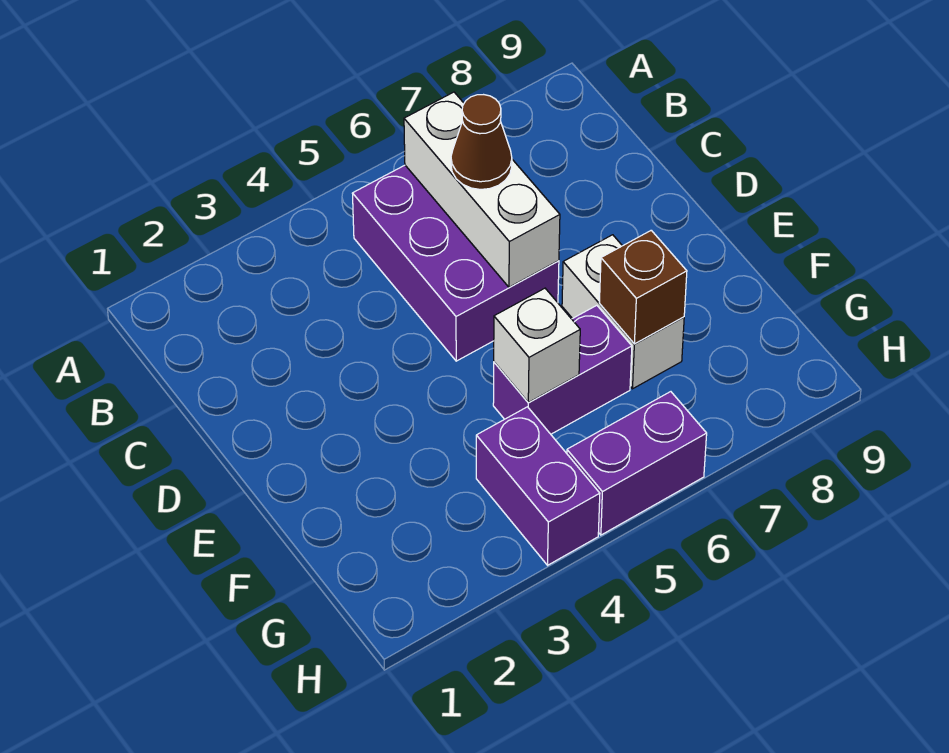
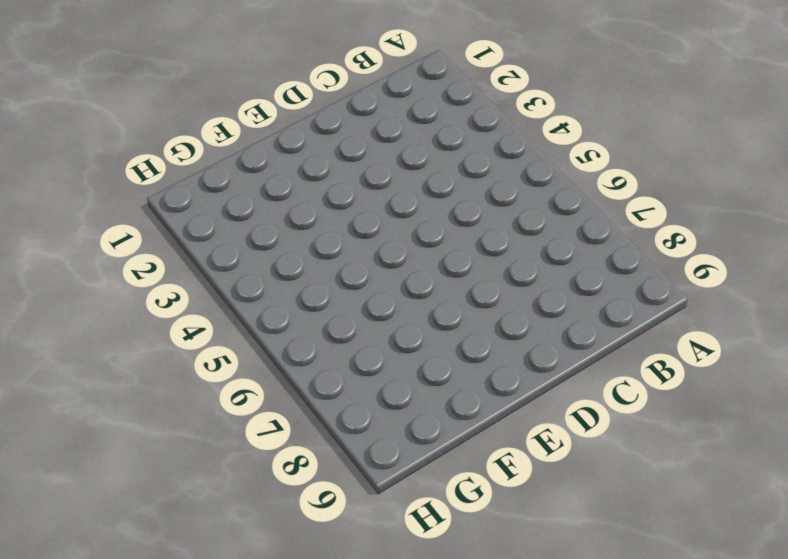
none -> purple 2x3 brick [352,165,559,361]
none -> white 1x2 brick [562,235,684,389]

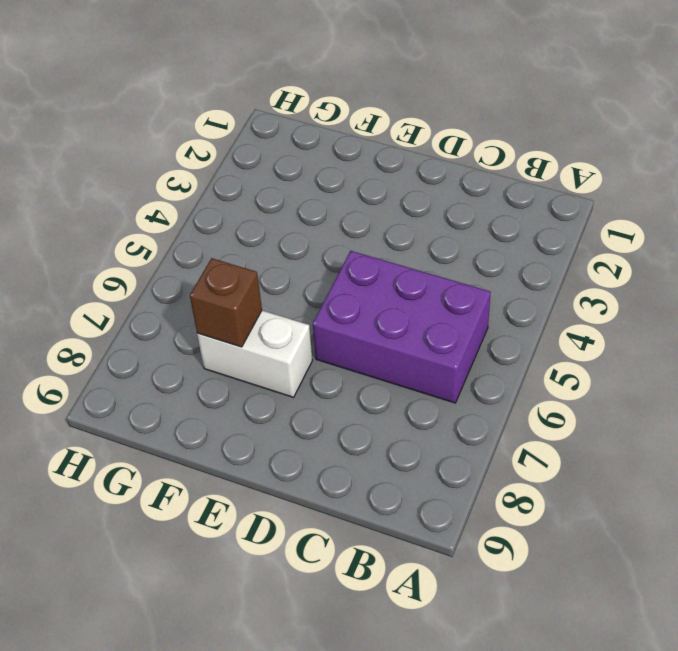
none -> purple 1x2 brick [493,305,632,434]
none -> purple 1x2 brick [476,407,600,565]

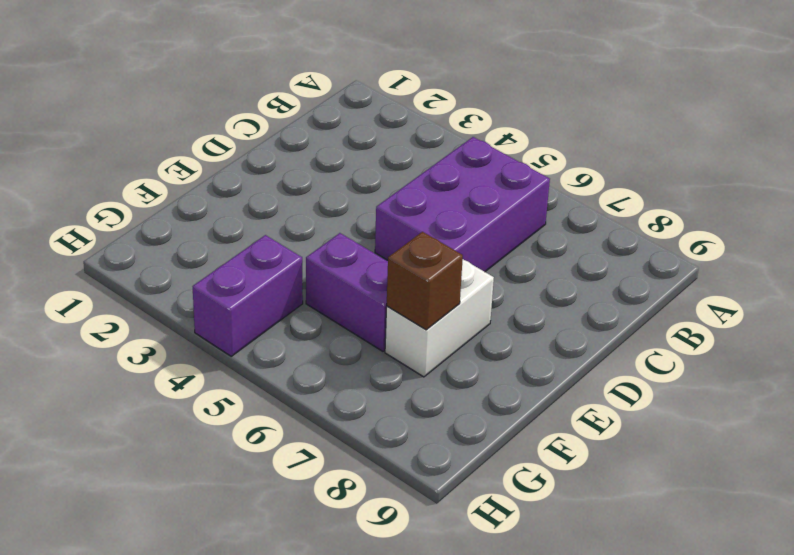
none -> purple 1x2 brick [567,392,707,535]
none -> white 1x3 brick [404,92,560,287]

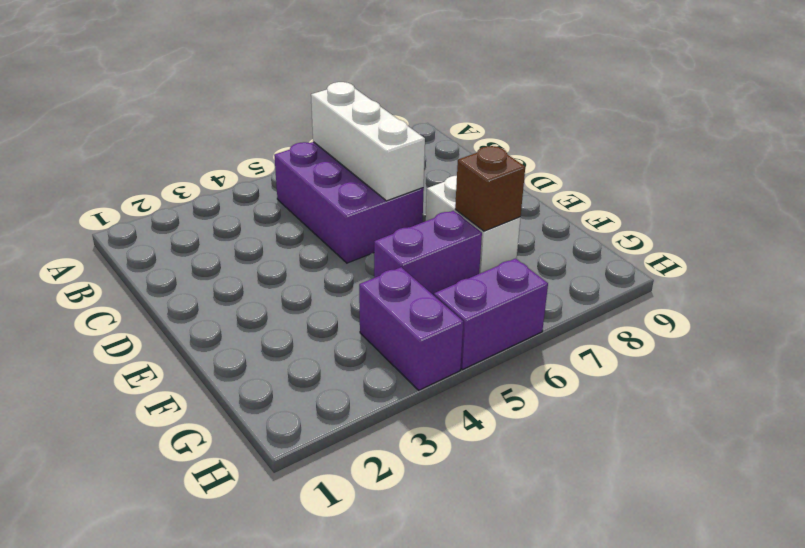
none -> white 1x1 brick [494,288,580,402]
none -> brown 1x1 cone [451,95,512,189]

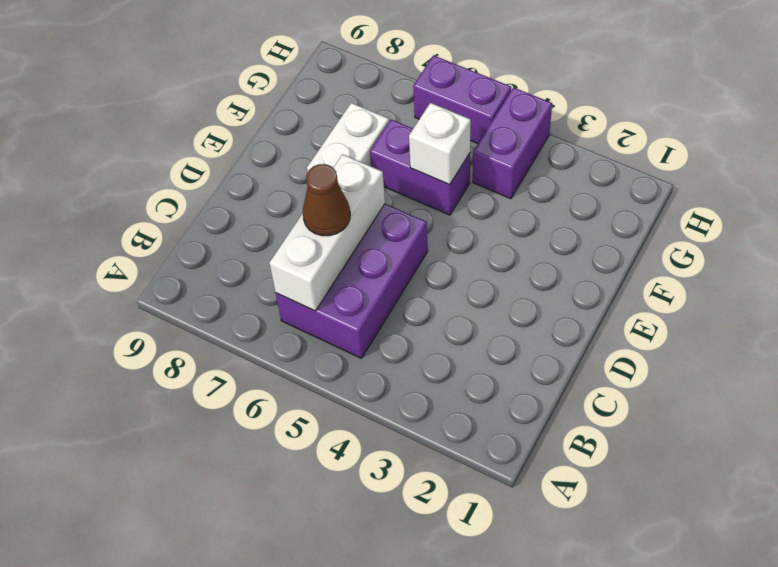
none -> brown 1x1 brick [599,230,687,344]

